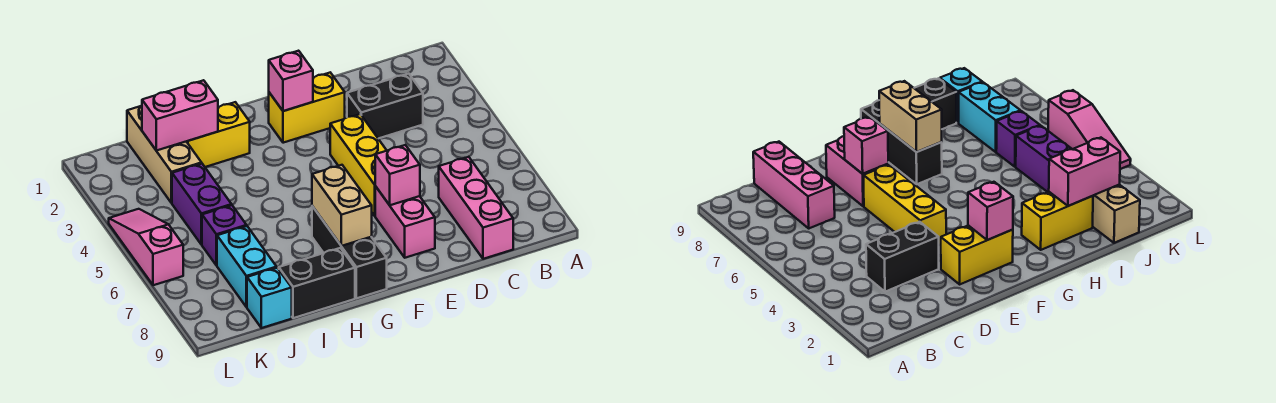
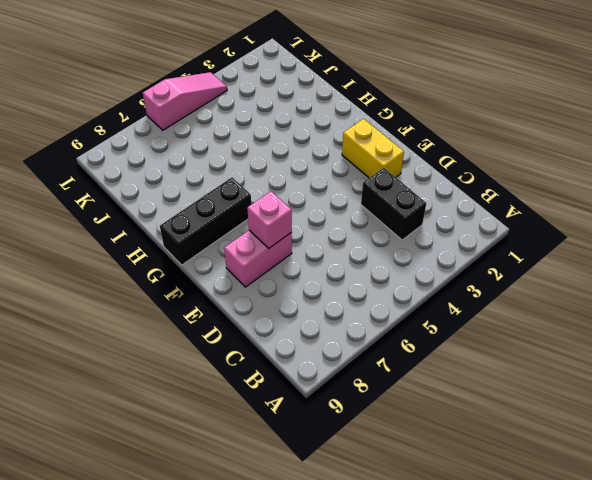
none -> pink 1x3 brick [439,157,513,259]
none -> yellow 1x3 brick [330,114,387,216]
none -> yellow 1x2 brick [186,102,250,167]

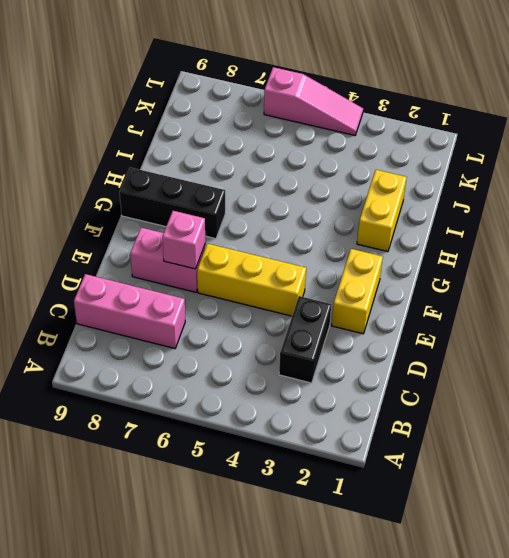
none -> black 1x2 brick [279,248,355,318]
none -> tan 1x3 brick [127,106,202,203]
none -> purple 1x2 brick [172,164,232,245]

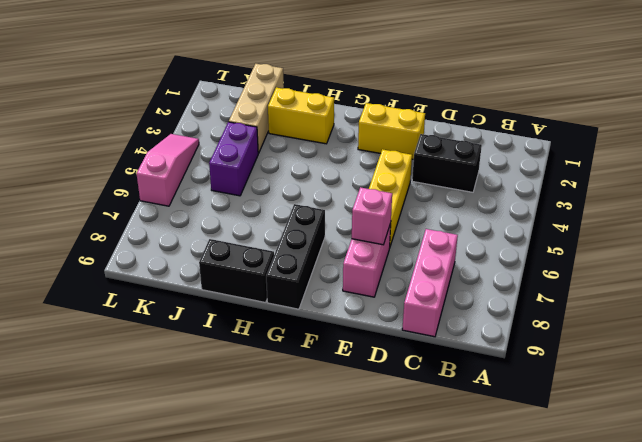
none -> purple 1x1 brick [202,205,247,266]
none -> cyan 1x2 brick [217,226,277,307]
none -> cyan 1x1 brick [247,268,292,328]

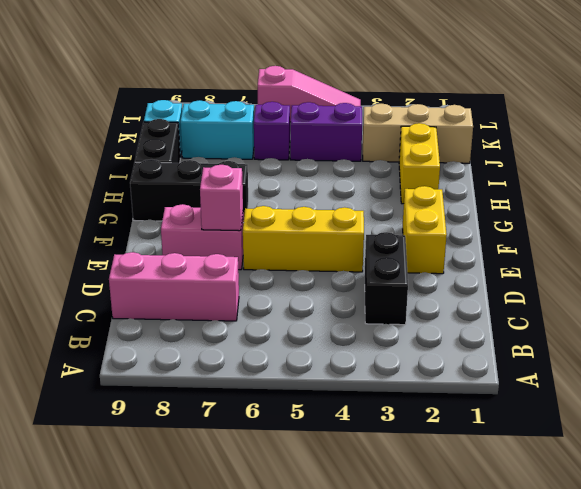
none -> pink 1x1 brick [269,51,313,111]
none -> tan 1x2 brick [312,165,372,246]
none -> pink 1x2 brick [142,80,218,151]

